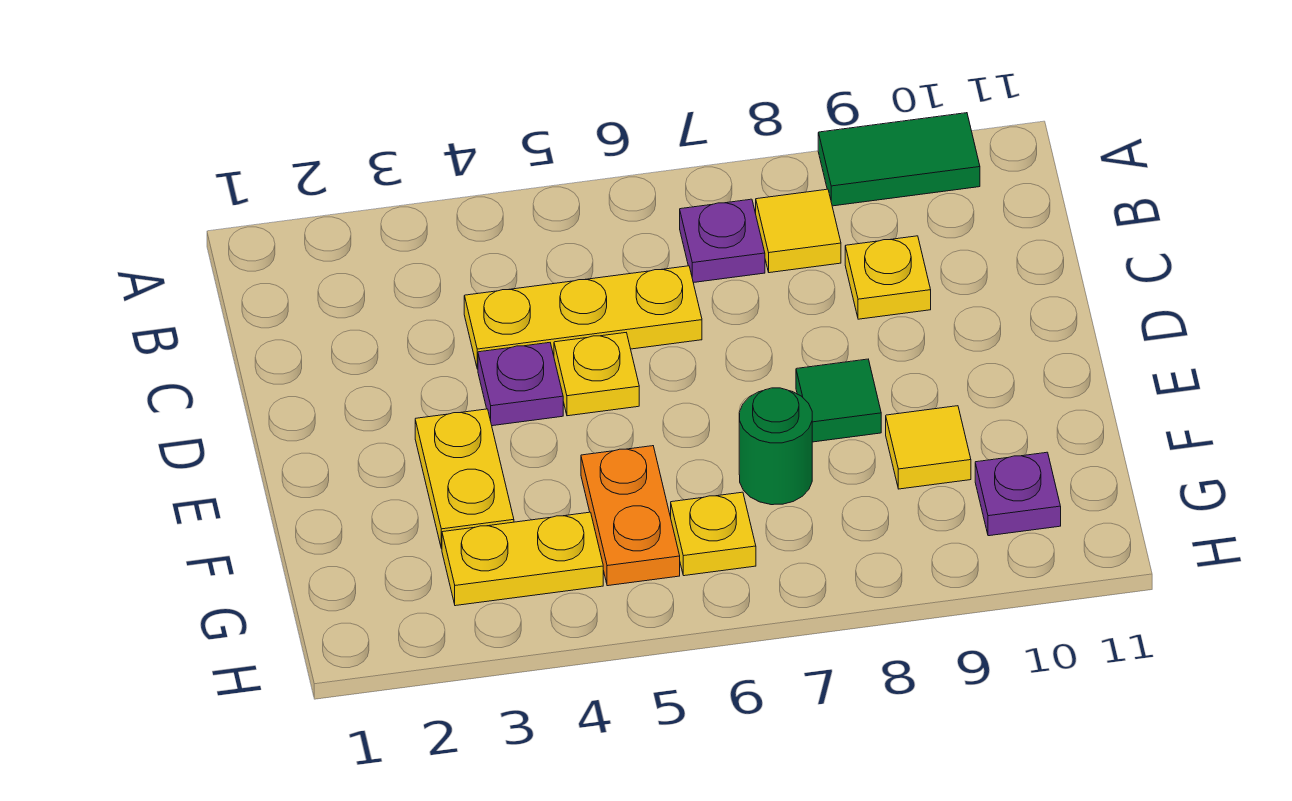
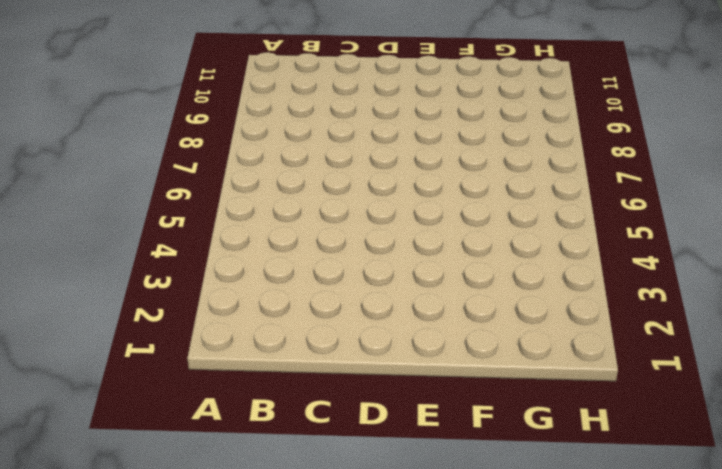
none -> green 1x2 tile [818,113,980,206]
none -> purple 1x1 plate [680,199,765,283]
none -> yellow 1x1 tile [756,189,841,273]

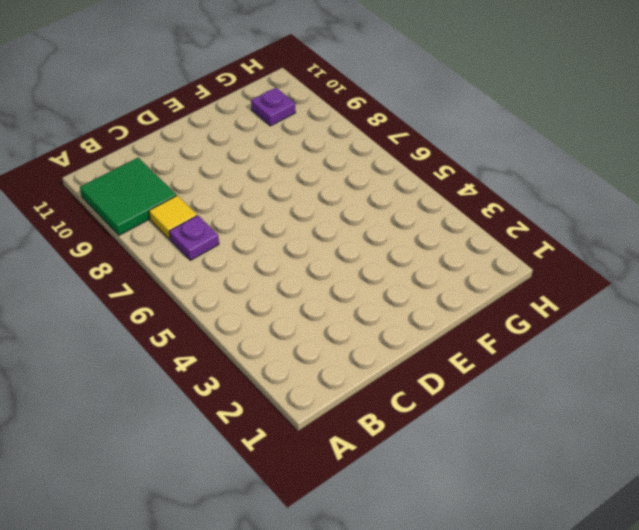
green 2x2 tile [80,158,177,235] -> green 1x2 tile [818,113,980,206]
none -> yellow 1x3 plate [464,266,702,369]
none -> yellow 1x1 plate [845,236,931,319]
none -> purple 1x1 plate [478,343,563,426]

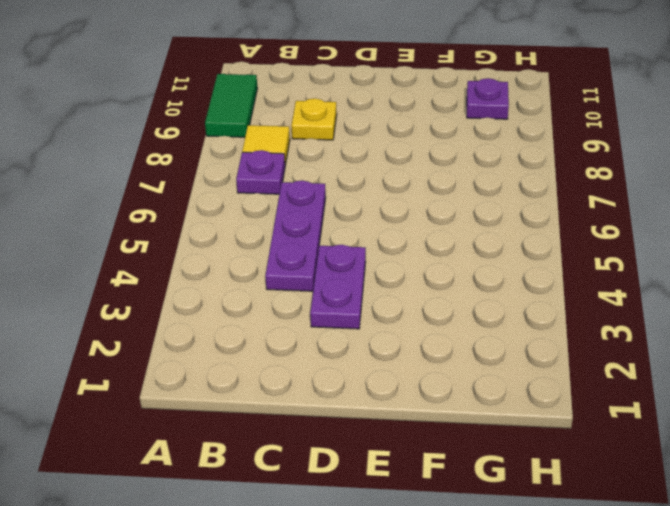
purple 1x3 plate [265,180,326,291] -> yellow 1x3 plate [464,266,702,369]
purple 1x2 plate [310,245,366,329] -> purple 1x1 plate [478,343,563,426]
none -> yellow 1x1 plate [554,333,639,416]
none -> yellow 1x2 plate [415,409,514,549]
none -> green 1x1 tile [796,359,881,442]

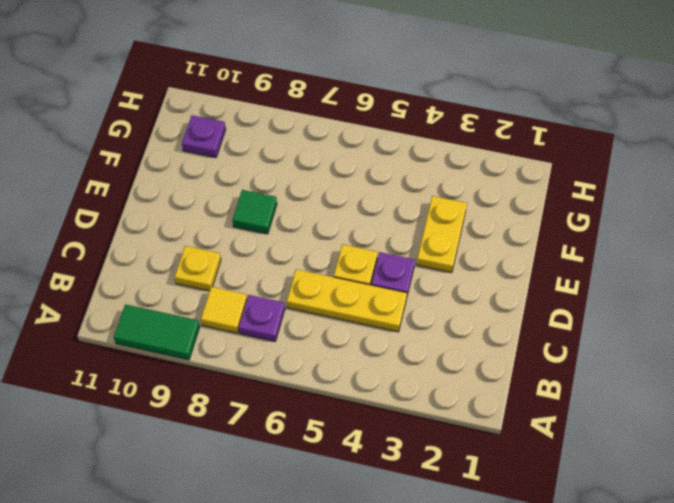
none -> orange 1x2 plate [581,446,680,586]
none -> green 1x1 round brick [739,388,812,505]
none -> yellow 1x1 tile [886,406,971,489]

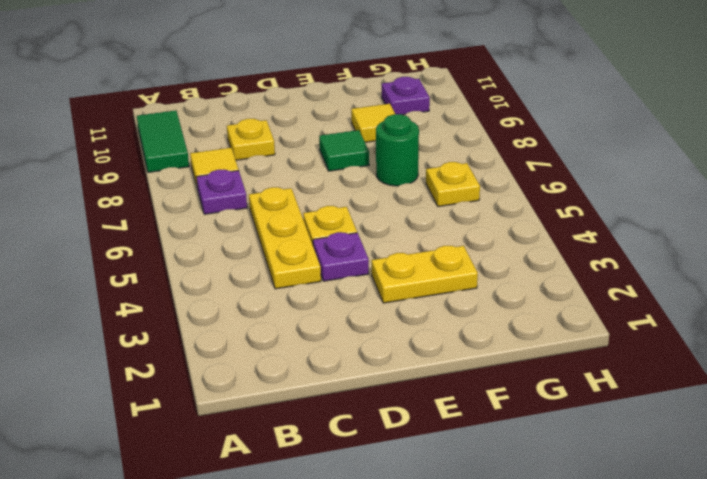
none -> orange 1x2 plate [581,446,680,586]
none -> yellow 1x2 plate [442,512,603,606]

